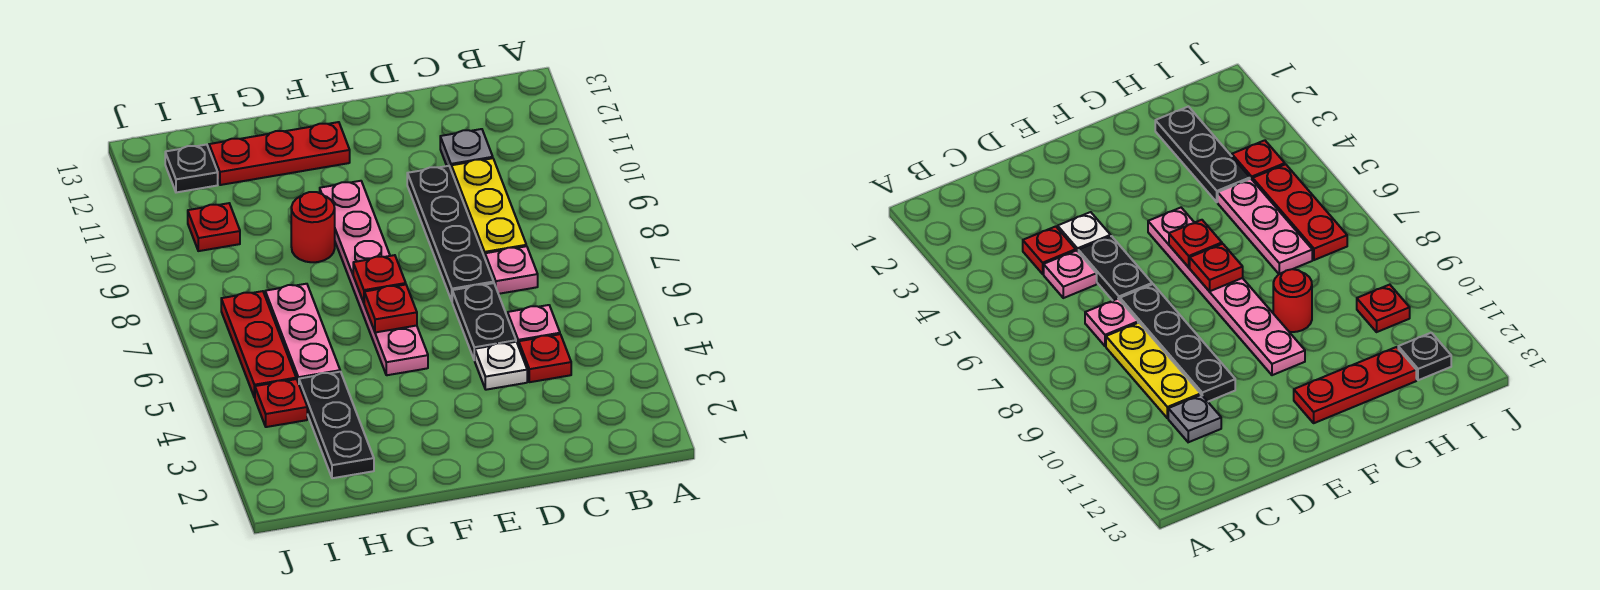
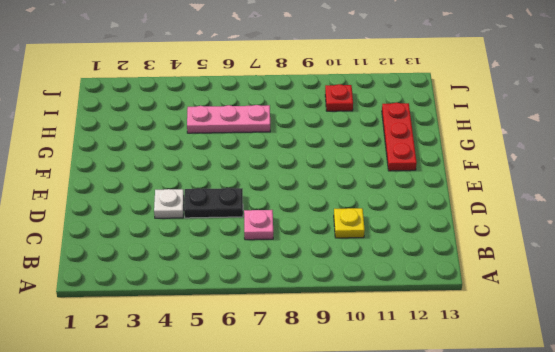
yellow 1x1 plate [334,208,365,238] -> yellow 1x3 plate [451,158,526,257]
none -> red 1x1 plate [519,334,571,382]
none -> pink 1x1 plate [508,305,560,346]
none -> grey 1x1 plate [440,129,493,169]

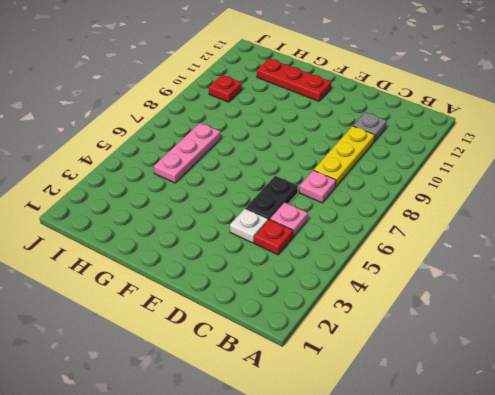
none -> black 1x4 plate [407,166,494,301]
none -> pink 1x6 plate [320,181,428,375]
none -> red 1x1 round brick [291,192,335,262]

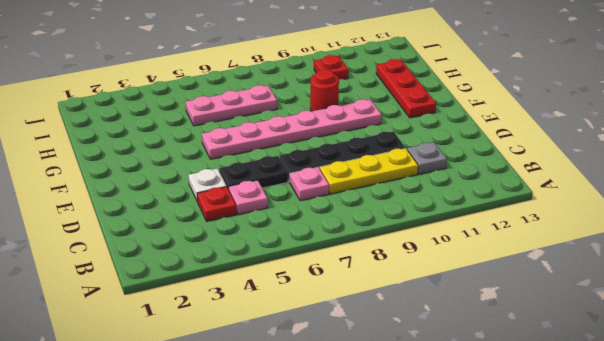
none -> black 1x3 plate [299,372,374,478]
none -> red 1x1 plate [255,379,307,427]
none -> red 1x3 plate [221,291,296,398]

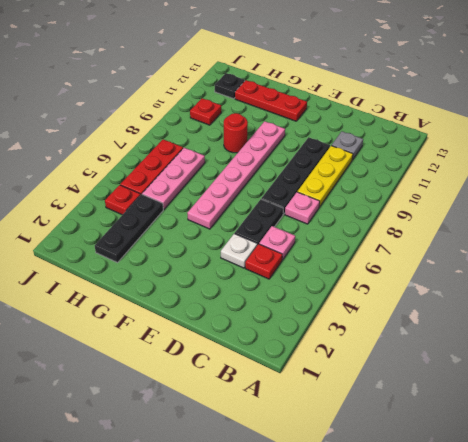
none -> red 1x1 plate [364,285,417,333]
none -> red 1x1 plate [353,255,406,303]

